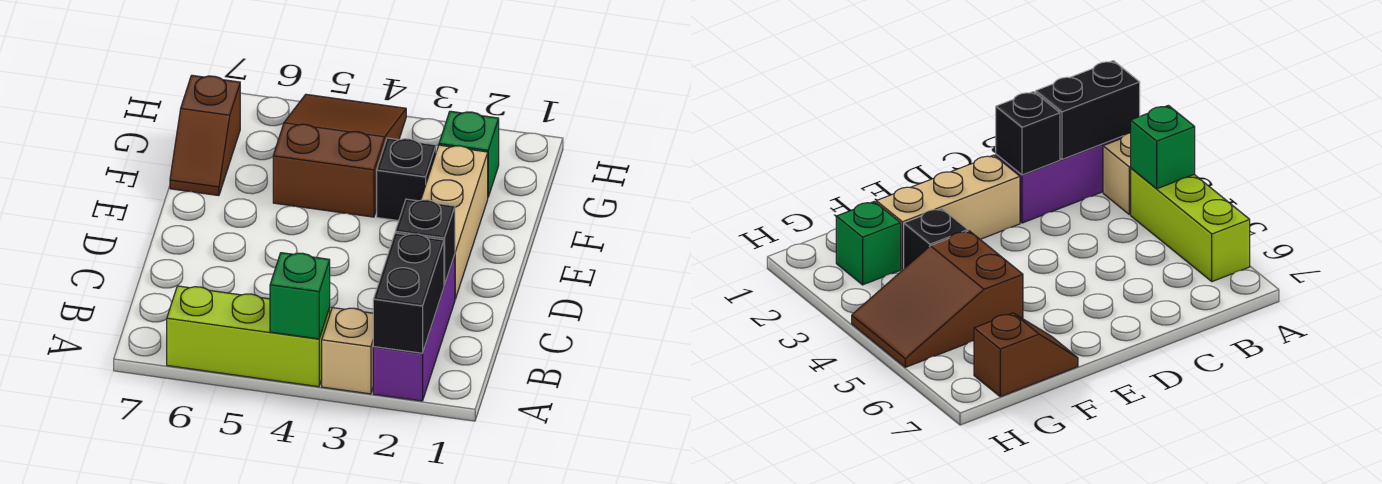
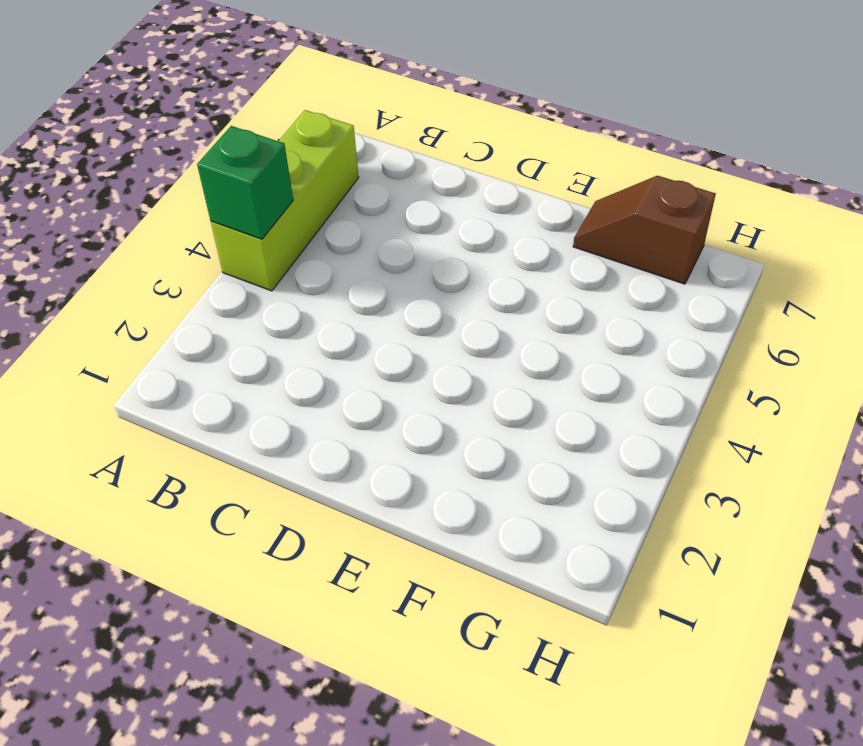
none -> purple 1x3 brick [373,255,455,401]
none -> tan 1x1 brick [322,308,373,394]

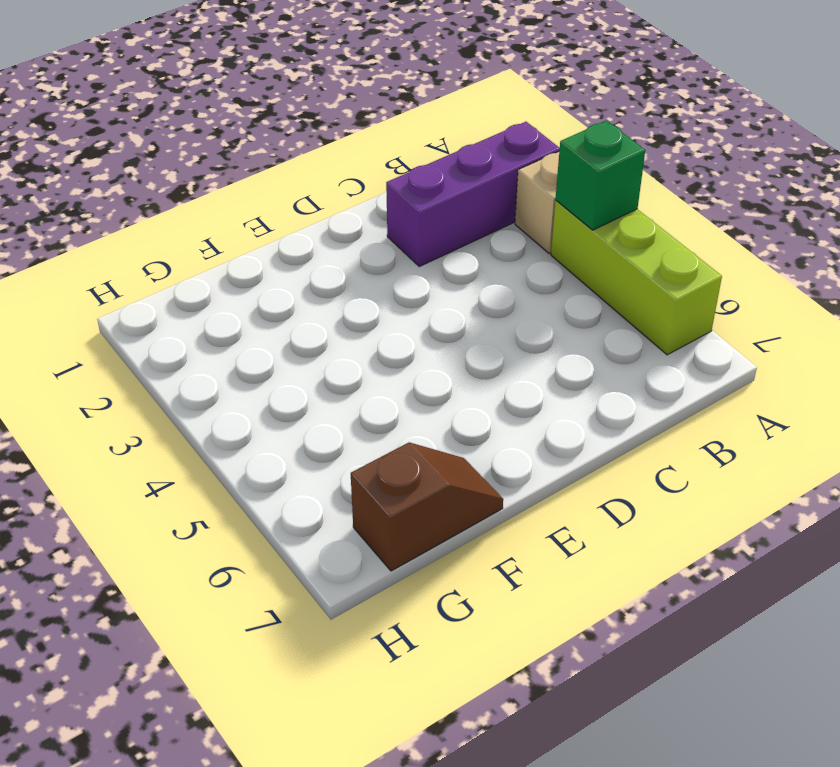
none -> tan 1x3 brick [421,145,488,299]
none -> black 1x1 brick [377,138,436,221]

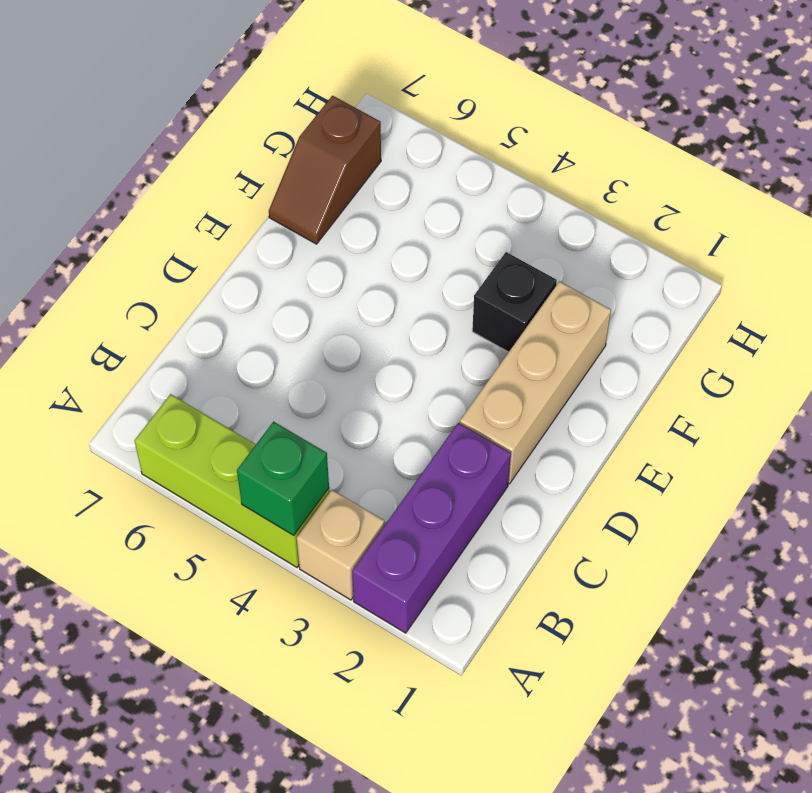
none -> brown 2x3 slope [273,94,406,217]
none -> green 1x1 brick [439,111,499,197]

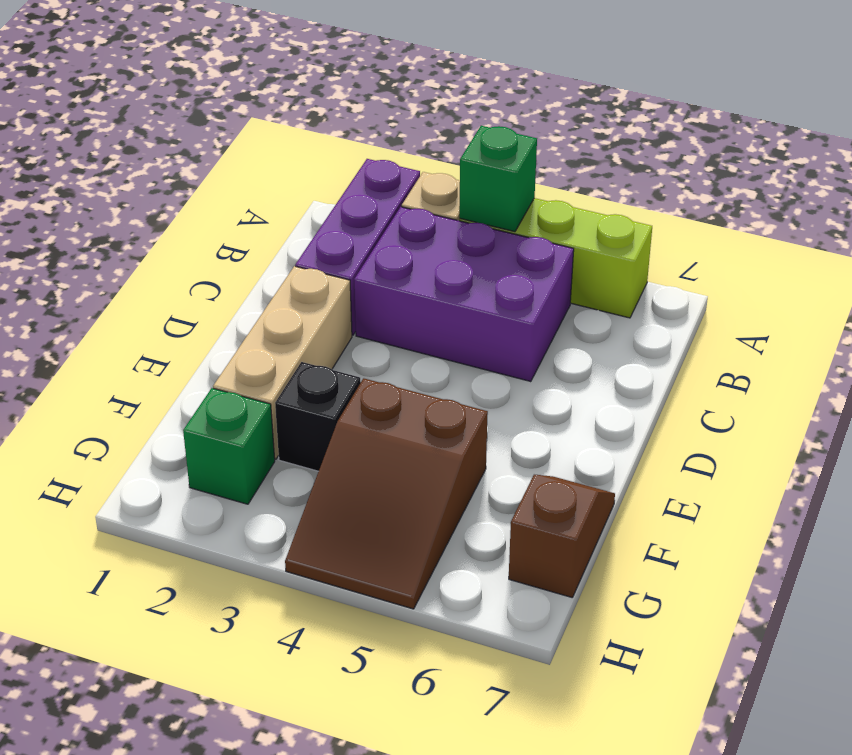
purple 2x3 brick [354,207,574,382] -> none
none -> black 1x2 brick [373,233,444,353]
none -> black 1x1 brick [395,199,455,286]

